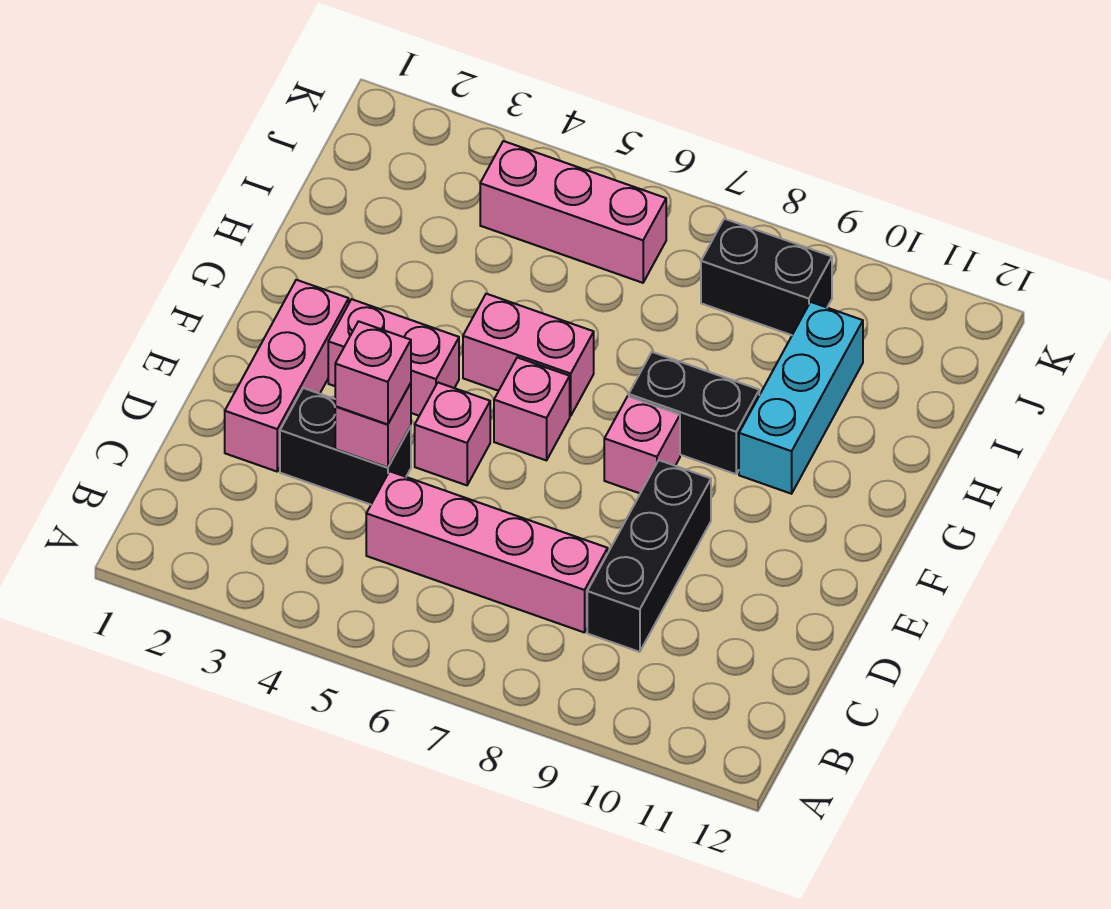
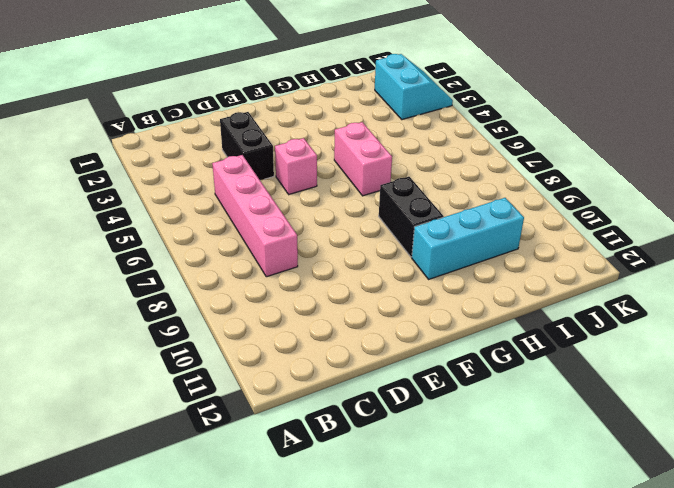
cyan 2x2 slope [375,54,453,120] -> none
none -> black 1x3 brick [587,460,711,652]
none -> pink 1x3 brick [225,280,349,471]
none -> pink 1x2 brick [328,299,459,416]

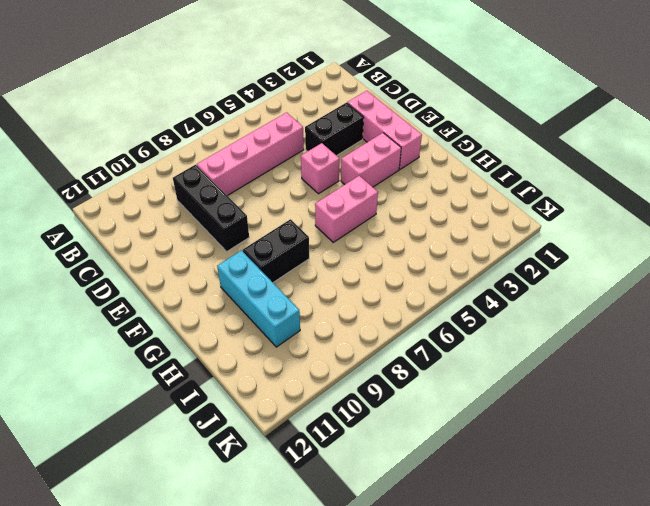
none -> pink 1x1 brick [494,357,570,460]
none -> pink 1x1 brick [604,396,680,493]
none -> pink 1x3 brick [480,141,666,283]

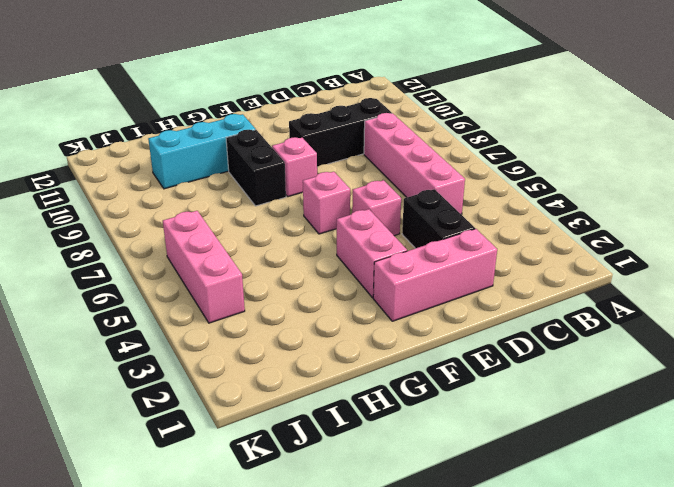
none -> pink 1x2 brick [463,294,594,416]
none -> black 1x2 brick [701,219,832,335]
none -> pink 1x1 brick [335,383,411,467]

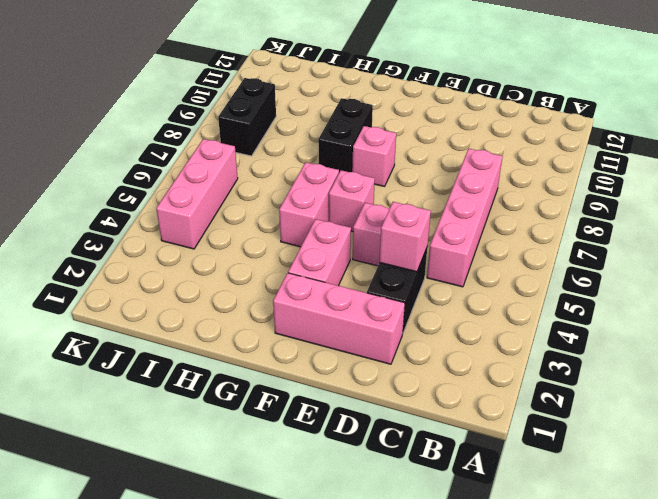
none -> black 1x3 brick [587,460,711,652]
none -> cyan 1x3 brick [739,302,863,494]
none -> pink 1x1 brick [335,321,411,424]

